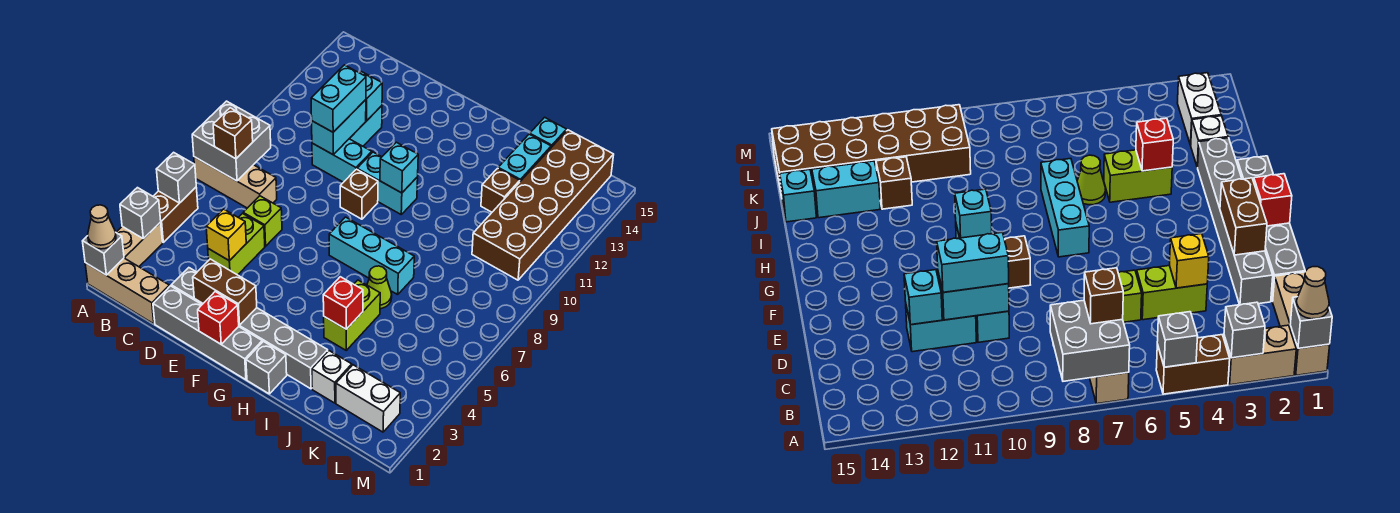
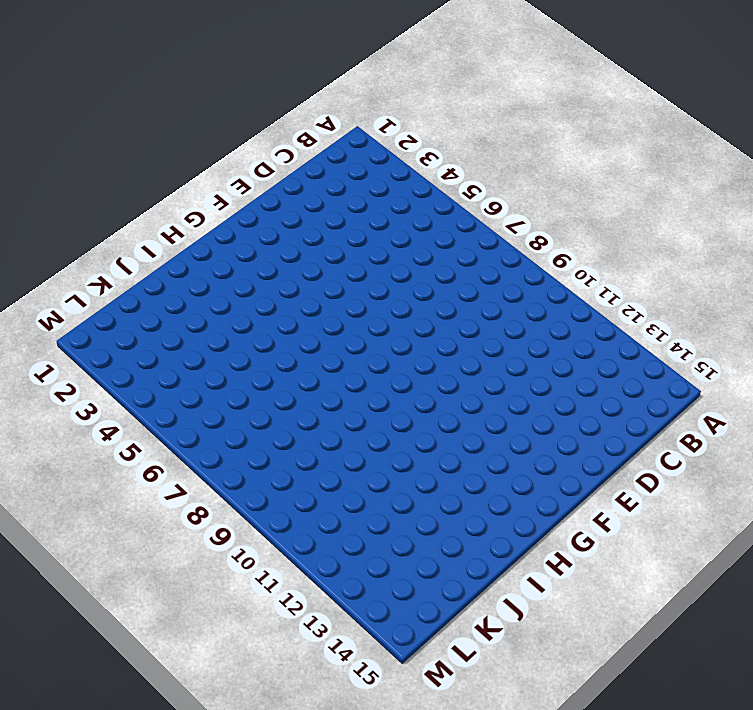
none -> tan 1x3 brick [85,258,170,324]
none -> tan 1x2 brick [116,222,163,267]
none -> brown 1x2 brick [153,187,198,242]
none -> tan 1x3 brick [194,157,277,208]

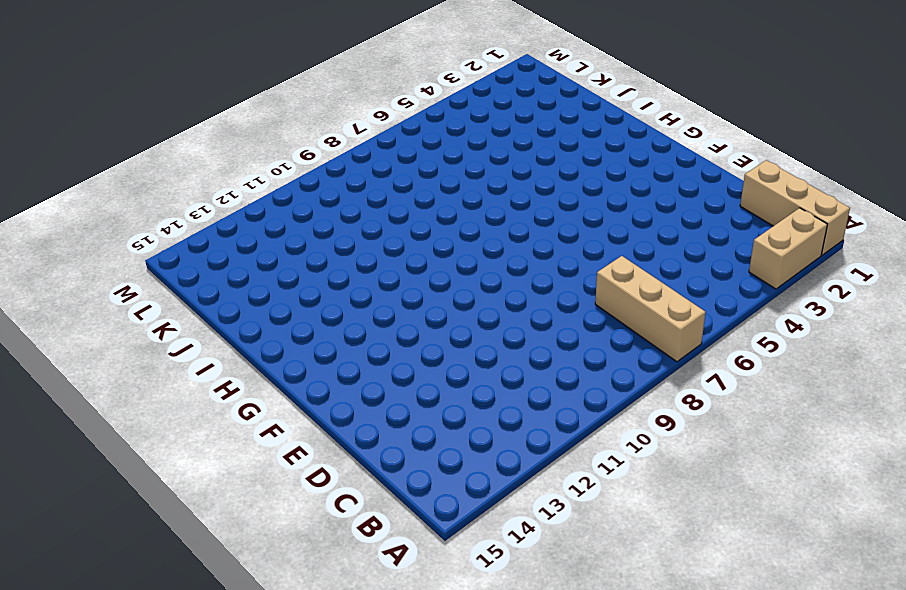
none -> brown 1x2 brick [153,187,198,242]
none -> grey 1x4 brick [153,286,262,380]
none -> grey 1x6 brick [171,268,328,389]
none -> lime 1x2 brick [208,214,265,275]

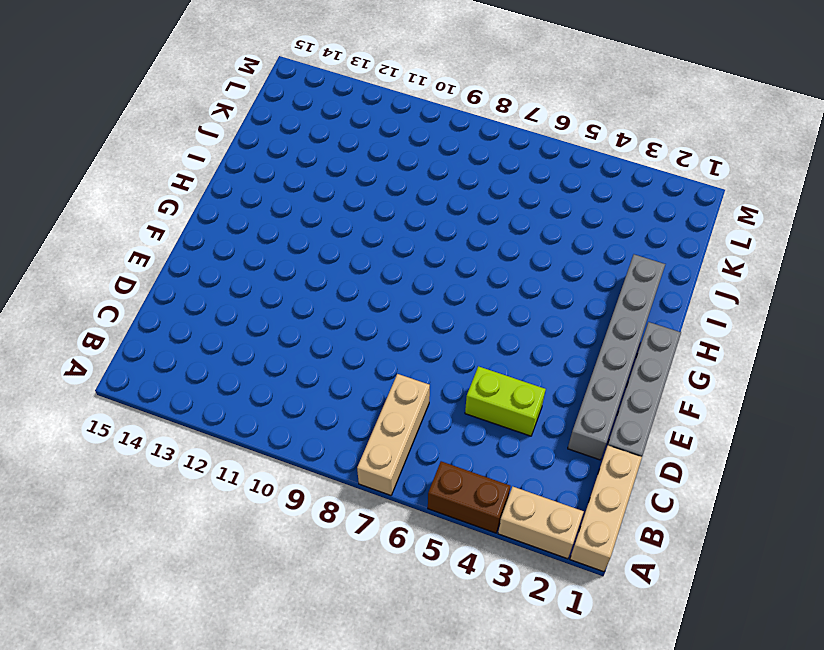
none -> lime 1x1 brick [243,196,282,246]
none -> cyan 1x2 brick [312,139,372,182]
none -> cyan 1x2 brick [349,106,382,146]
none -> brown 1x1 brick [340,169,378,219]

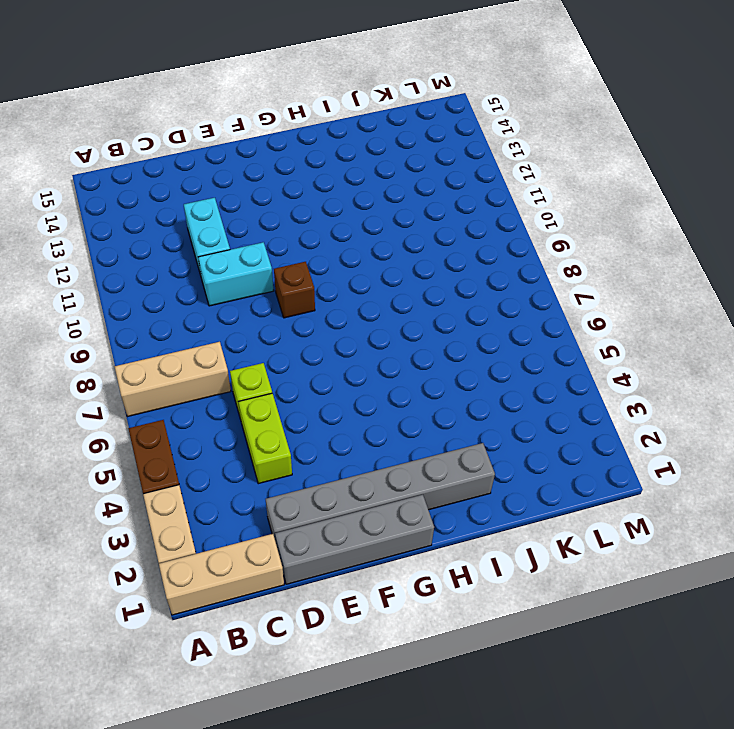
none -> cyan 1x2 brick [357,152,418,214]
none -> cyan 1x3 brick [329,217,414,295]
none -> grey 1x1 brick [246,342,287,394]
none -> lime 1x2 brick [324,280,380,350]

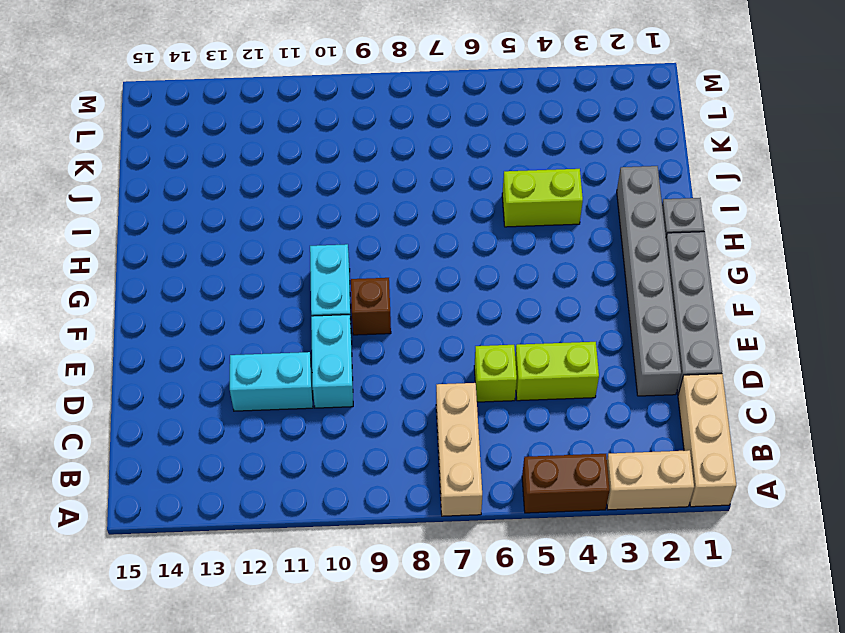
none -> cyan 1x3 brick [329,217,414,295]
none -> lime 1x1 cone [367,266,392,309]
none -> white 1x1 brick [312,351,352,403]
none -> brown 1x1 brick [481,168,520,212]

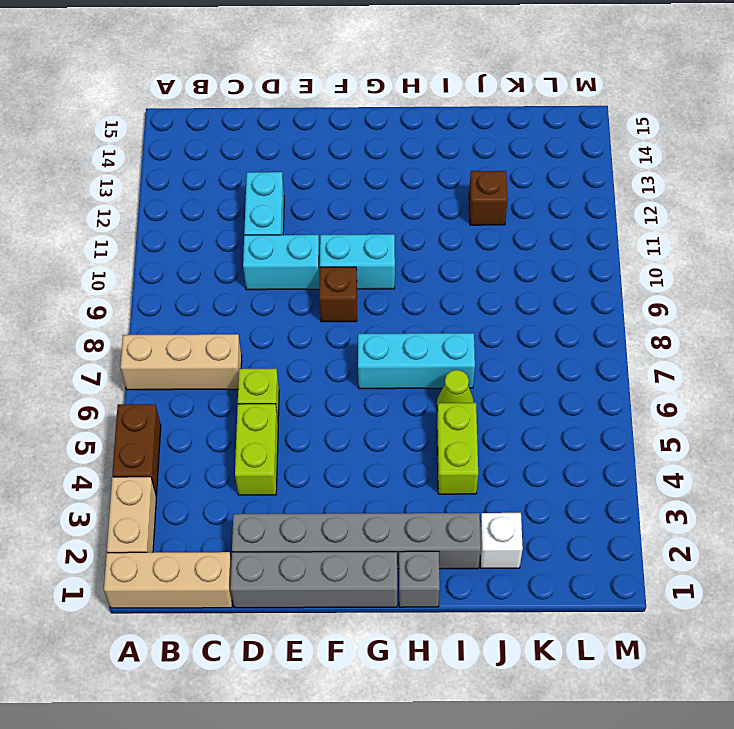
none -> cyan 1x2 brick [498,134,551,181]
none -> cyan 1x1 brick [530,117,567,147]
none -> white 1x2 brick [336,365,400,432]
none -> brown 2x6 brick [472,130,614,280]

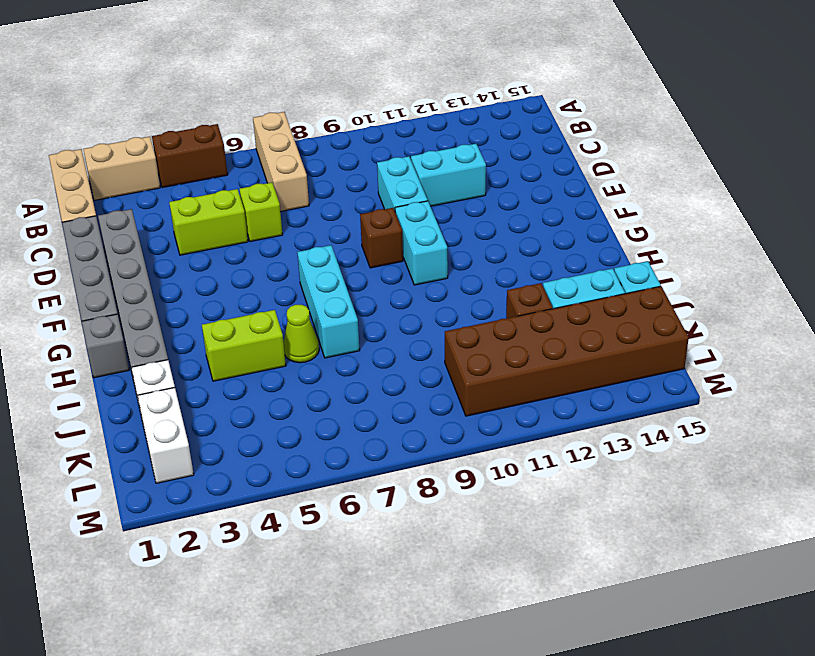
none -> grey 1x1 brick [83,232,124,275]
none -> grey 1x1 brick [120,188,161,239]
none -> grey 1x1 brick [156,152,196,203]
none -> grey 2x2 brick [192,101,271,181]

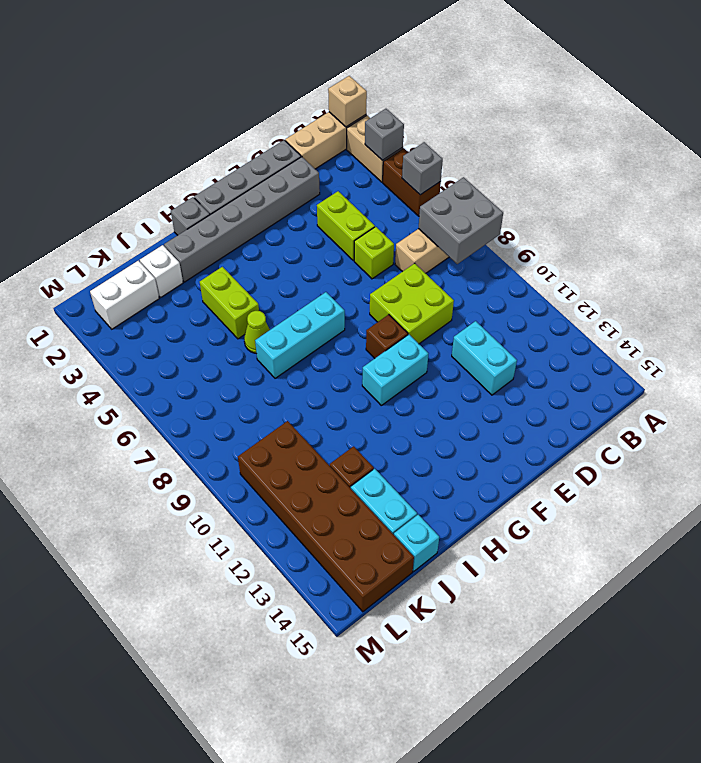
tan 1x1 brick [328,76,367,127] -> grey 1x1 brick [83,232,124,275]
lime 2x2 brick [370,263,454,344] -> none
none -> cyan 1x2 brick [312,139,372,182]
none -> yellow 1x1 brick [206,209,246,261]
none -> cyan 1x2 brick [312,100,366,154]
none -> cyan 1x1 brick [360,72,382,121]

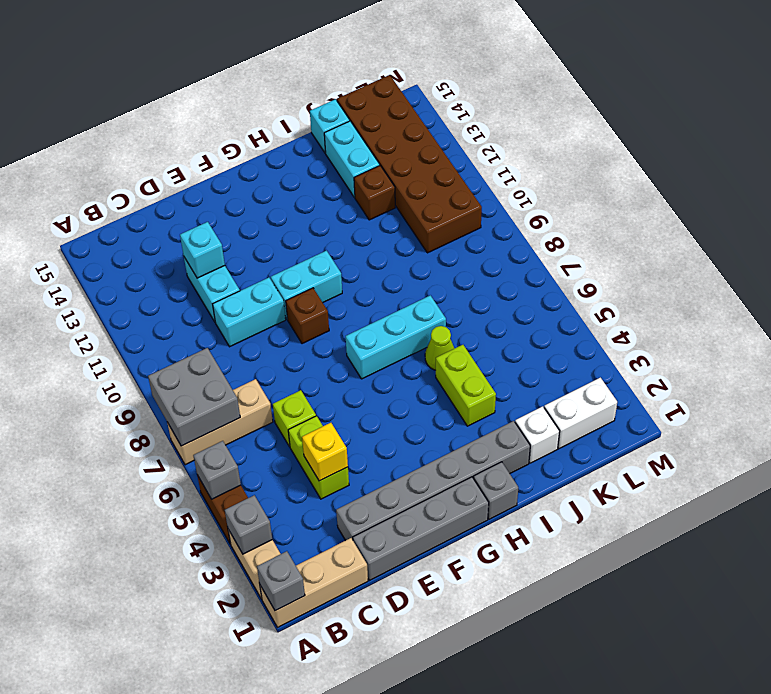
none -> cyan 1x2 brick [312,100,366,154]
none -> brown 1x2 brick [193,259,257,325]
none -> red 1x1 brick [198,292,239,344]
none -> cyan 1x1 brick [380,142,418,193]

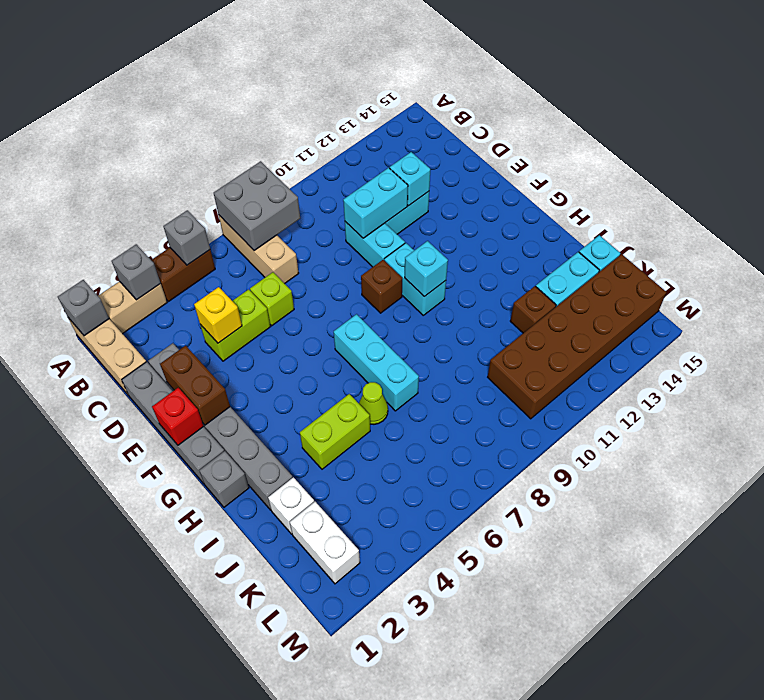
none -> red 1x1 brick [323,277,363,329]
none -> tan 1x1 cone [88,205,116,249]
none -> brown 1x1 brick [213,108,253,159]
none -> cyan 1x2 brick [311,65,366,132]

